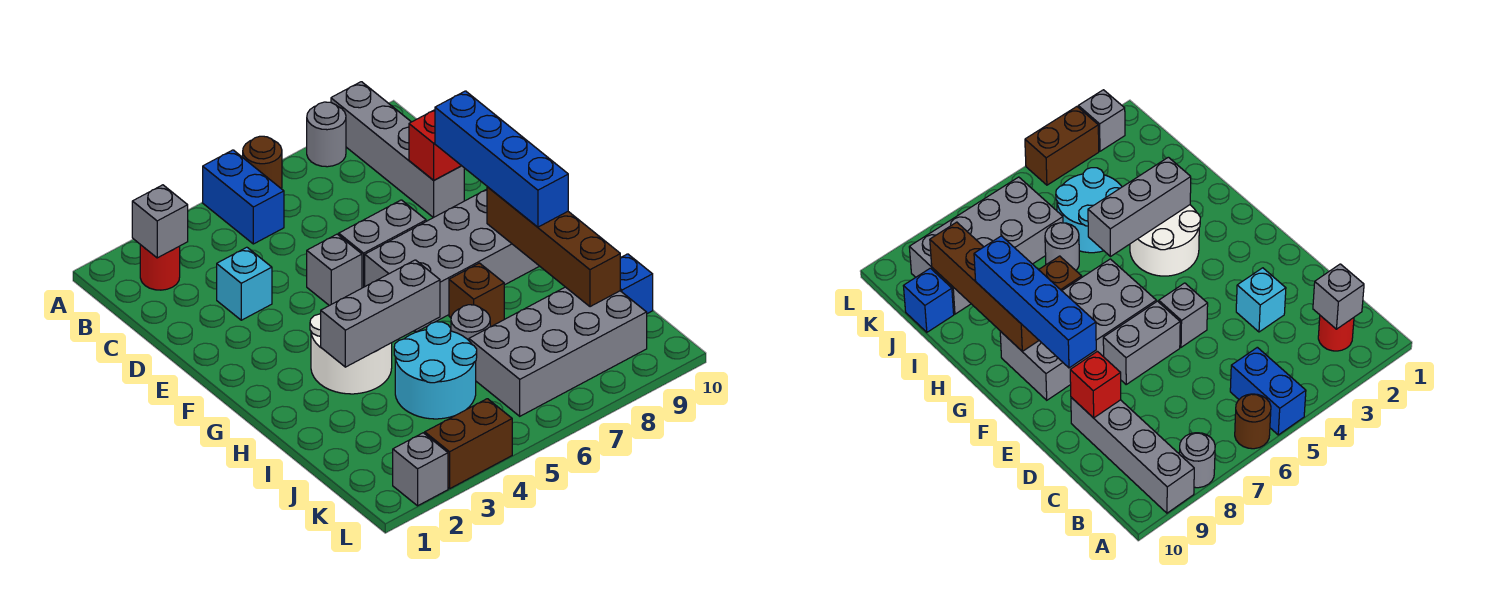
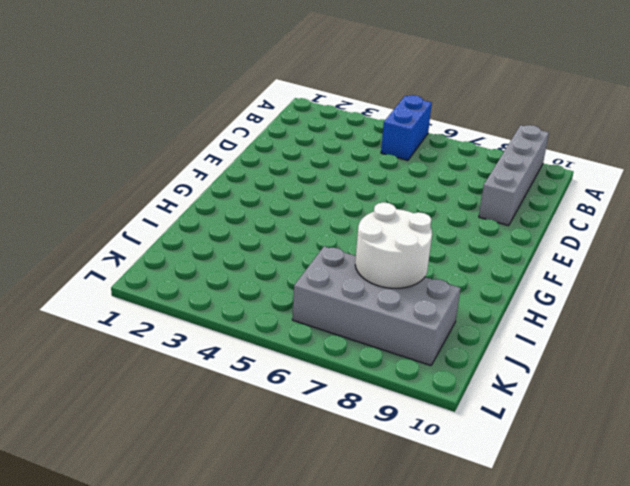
white 2x2 round brick [355,202,432,288] -> white 2x2 round brick moved to [310,313,392,394]
none -> brown 1x1 round brick [243,136,282,189]
none -> grey 1x1 round brick [307,102,346,167]
none -> red 1x1 round brick [140,245,180,290]

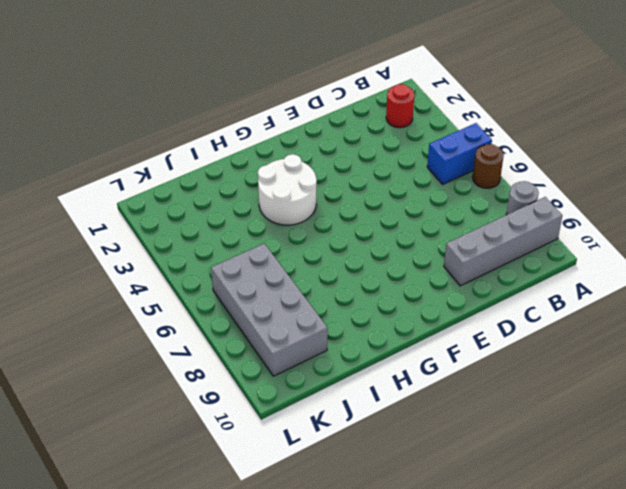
none -> cyan 1x1 brick [217,247,272,320]
none -> grey 1x1 brick [307,234,362,306]
none -> grey 1x2 brick [339,200,426,288]

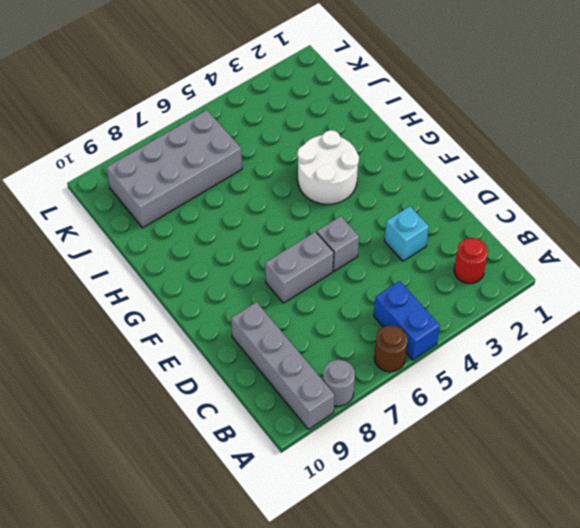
none -> grey 2x4 brick [365,189,539,332]
none -> brown 1x1 brick [449,263,504,327]
none -> cyan 2x2 round brick [394,322,477,419]

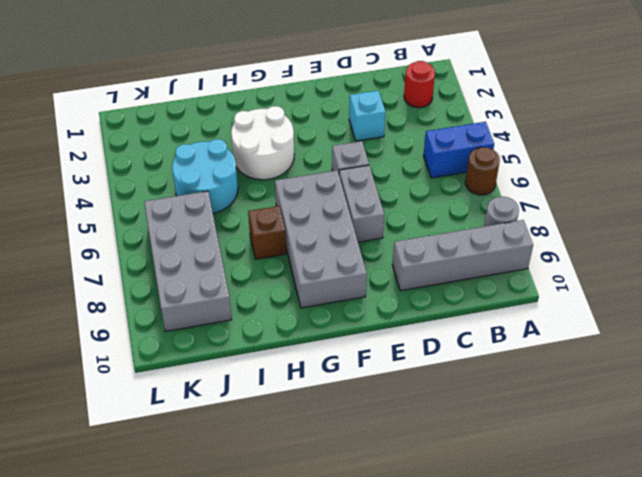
none -> grey 1x1 round brick [451,305,490,340]
none -> blue 1x1 brick [620,254,653,314]
none -> grey 1x1 brick [393,433,448,506]

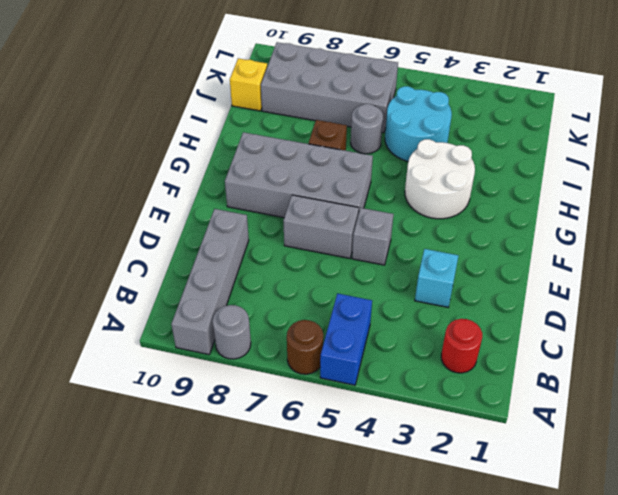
yellow 1x1 brick [230,58,267,111] -> blue 1x1 brick [620,254,653,314]
none -> grey 1x1 brick [393,433,448,506]
none -> brown 1x2 brick [425,399,512,489]
none -> grey 1x1 brick [132,185,188,258]

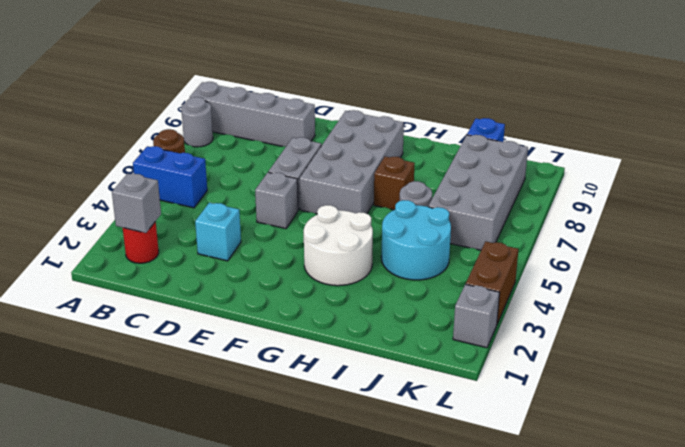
none -> red 1x1 brick [409,110,461,180]
none -> brown 1x4 brick [487,187,620,307]
none -> grey 1x3 brick [321,260,440,367]

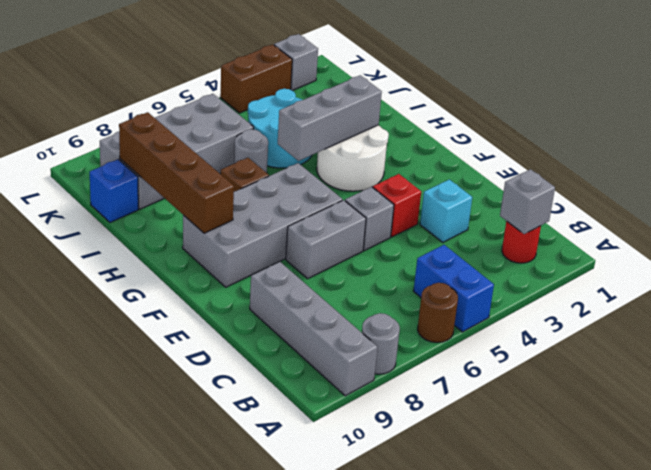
red 1x1 brick [373,174,421,237] -> red 1x1 brick moved to [409,110,461,180]
none -> blue 1x4 brick [435,91,568,227]

